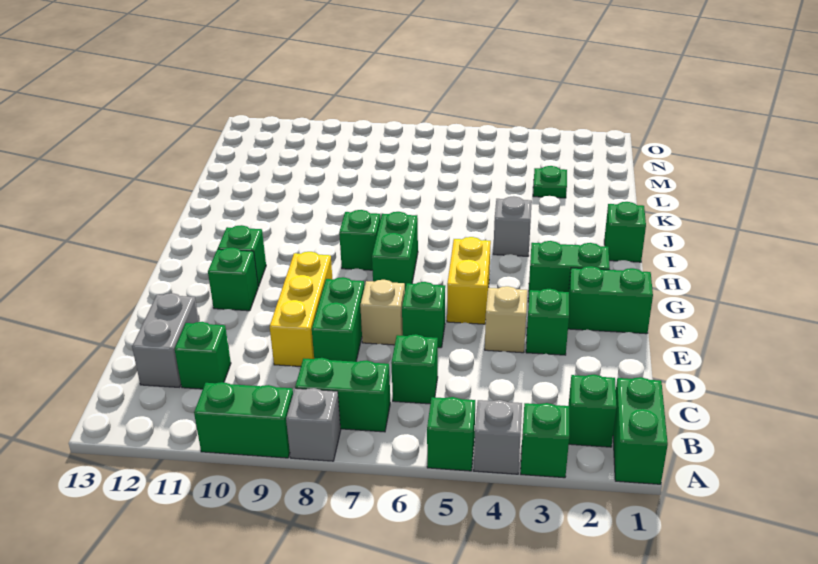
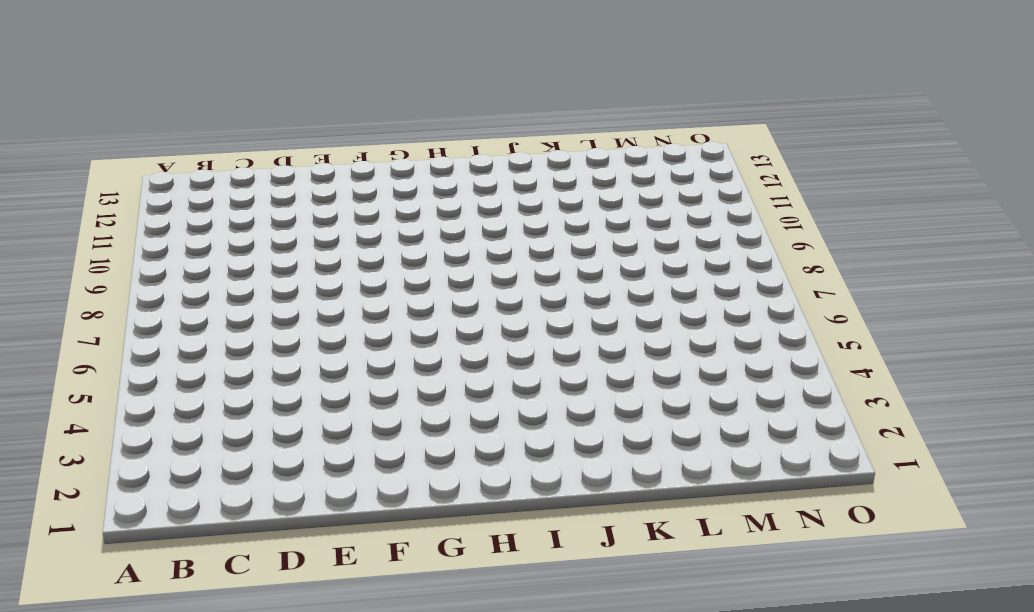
none -> green 1x2 brick [613,377,668,484]
none -> green 1x1 brick [521,403,569,478]
none -> grey 1x1 brick [474,400,522,474]

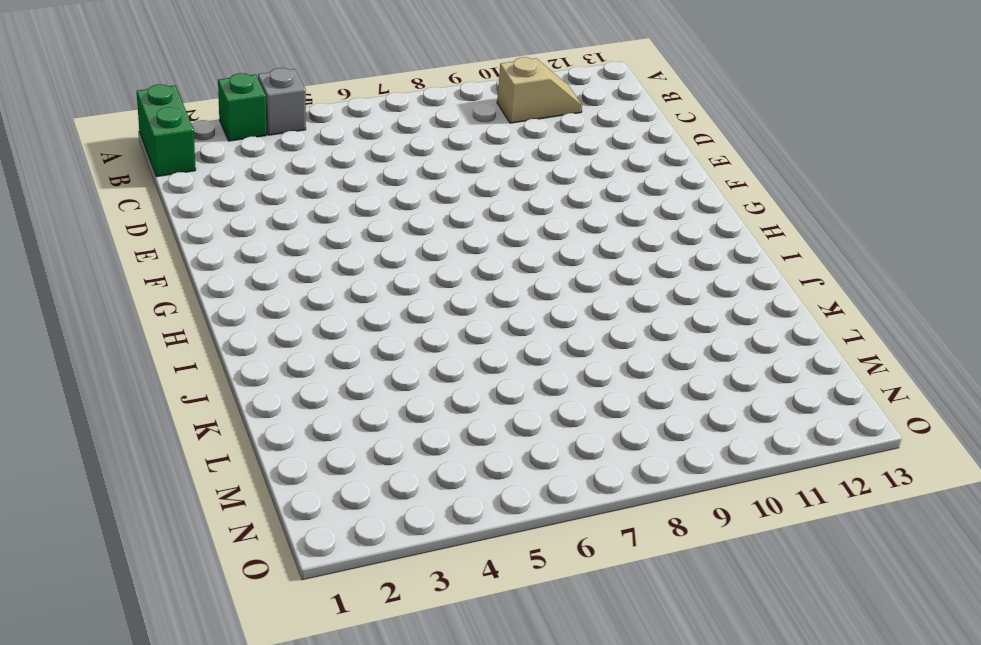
tan 1x2 slope [497,57,582,123] -> none
none -> green 1x1 brick [427,397,475,471]
none -> grey 1x1 brick [286,388,341,461]
none -> green 1x2 brick [194,382,293,458]

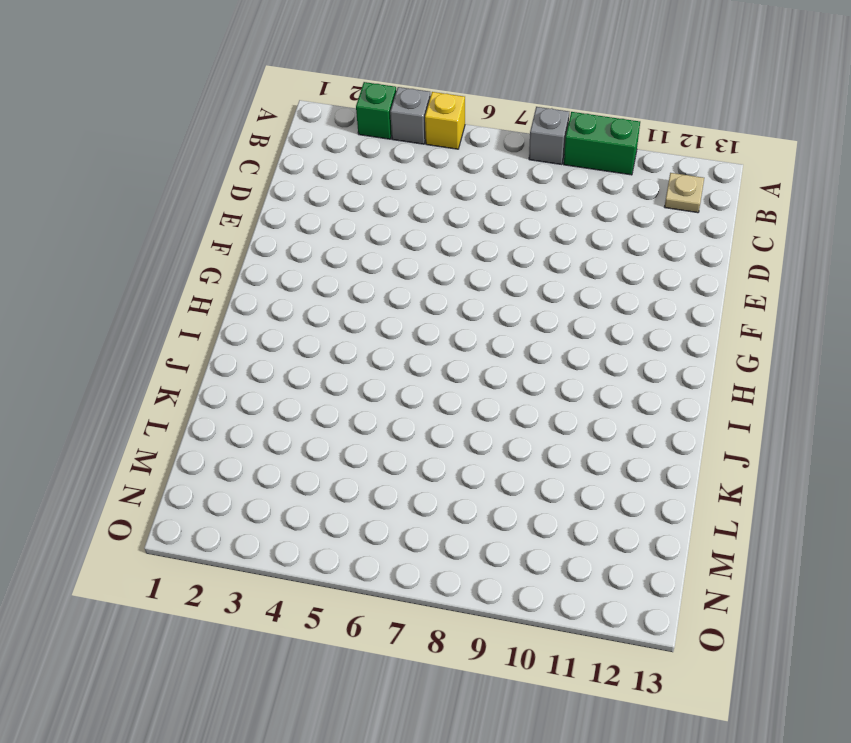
yellow 1x1 brick [425,92,465,149] -> green 1x1 brick [427,397,475,471]
tan 1x1 plate [665,173,704,213] -> none
none -> green 1x2 brick [613,377,668,484]
none -> green 1x1 brick [568,375,617,447]
none -> green 1x2 brick [295,358,390,432]

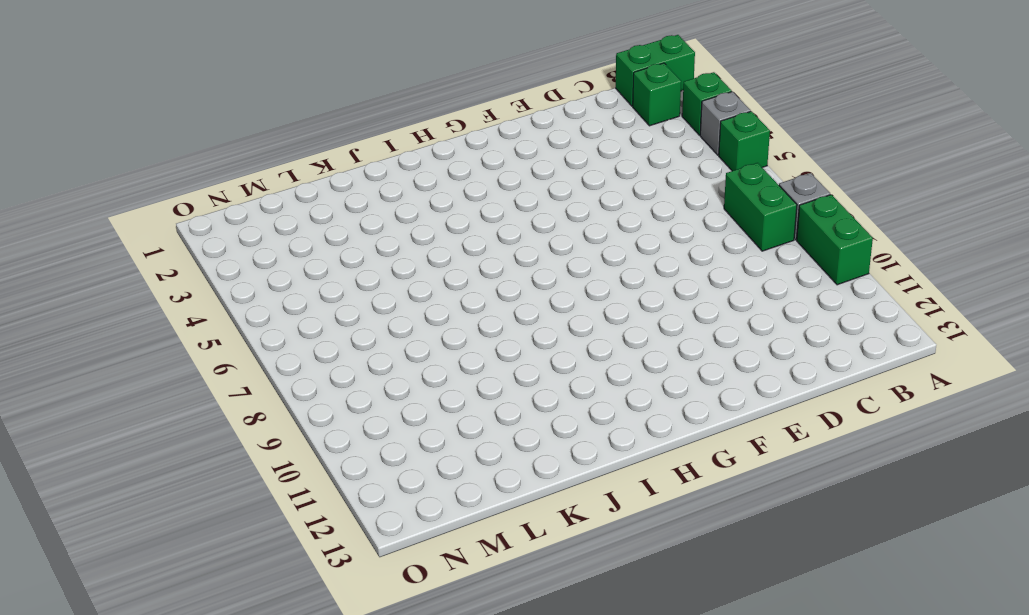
none -> green 1x1 brick [391,334,438,404]
none -> green 1x1 brick [175,322,231,389]
none -> grey 1x2 brick [132,293,199,387]

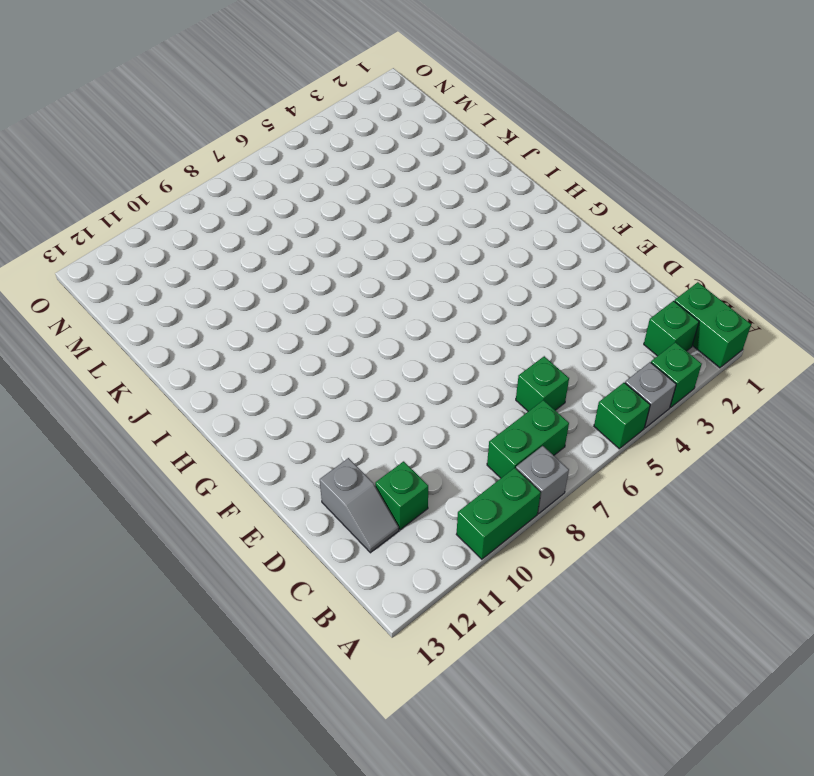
grey 1x2 slope [320,458,399,553] -> grey 1x2 brick [132,293,199,387]
none -> green 1x2 brick [312,277,364,362]
none -> yellow 1x3 brick [270,252,332,366]
none -> green 1x1 brick [526,289,569,355]

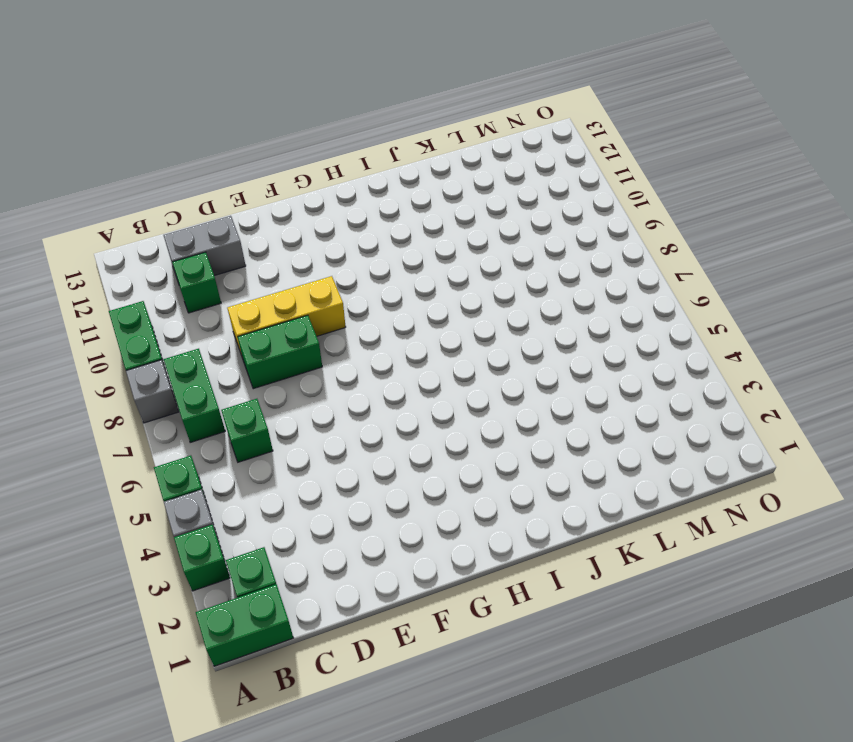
none -> green 1x1 brick [526,289,569,355]
none -> tan 1x1 brick [485,286,527,353]
none -> green 1x1 brick [402,282,445,348]

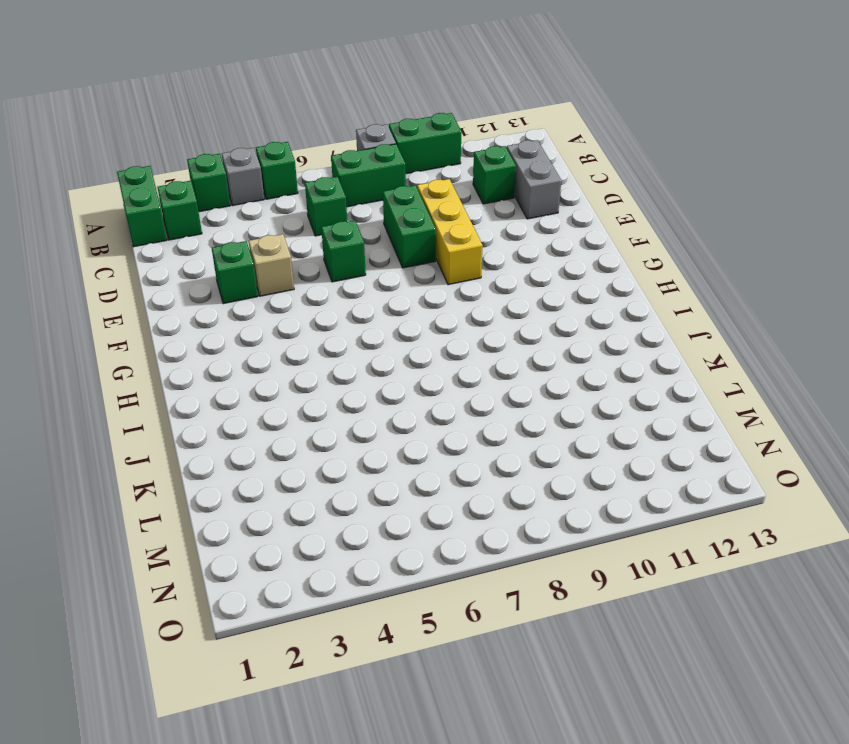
none -> tan 1x1 brick [360,280,405,345]
none -> green 1x2 brick [568,266,653,334]
none -> yellow 1x2 brick [447,237,491,324]

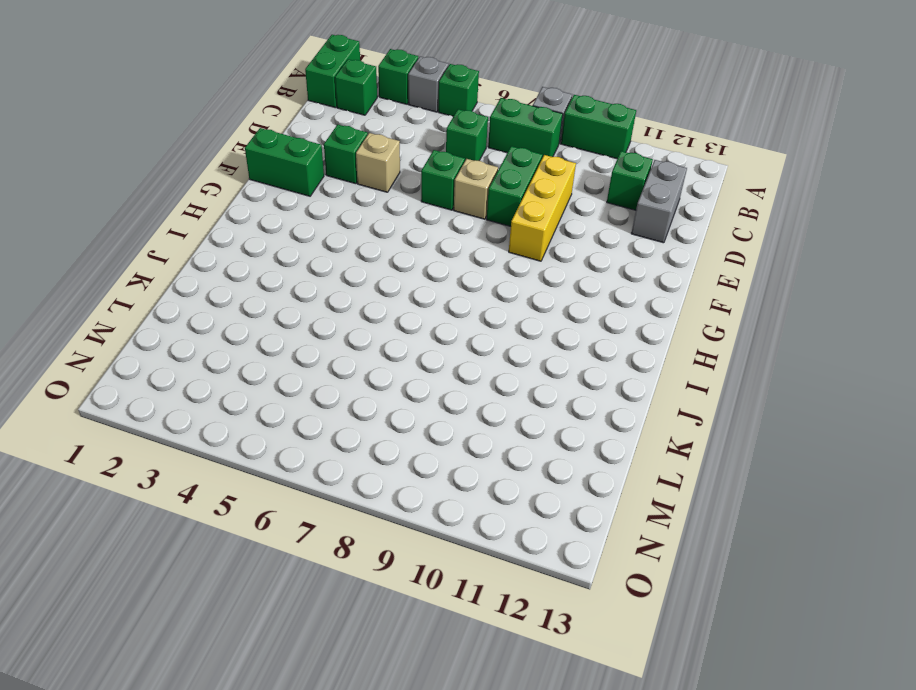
none -> yellow 1x2 brick [447,237,491,324]
none -> green 1x1 brick [208,248,258,311]
none -> green 1x2 brick [528,241,610,302]

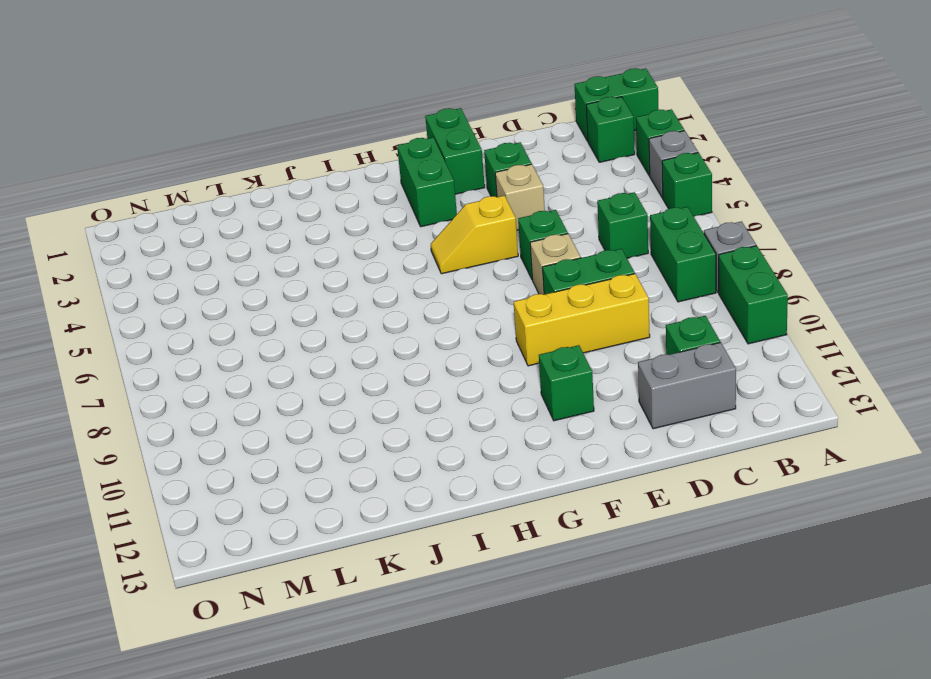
yellow 1x2 slope [431,195,518,274] -> yellow 1x2 brick [447,237,491,324]
none -> green 1x2 brick [372,212,418,288]
none -> green 1x1 brick [218,225,266,287]
none -> green 1x1 brick [339,210,380,270]

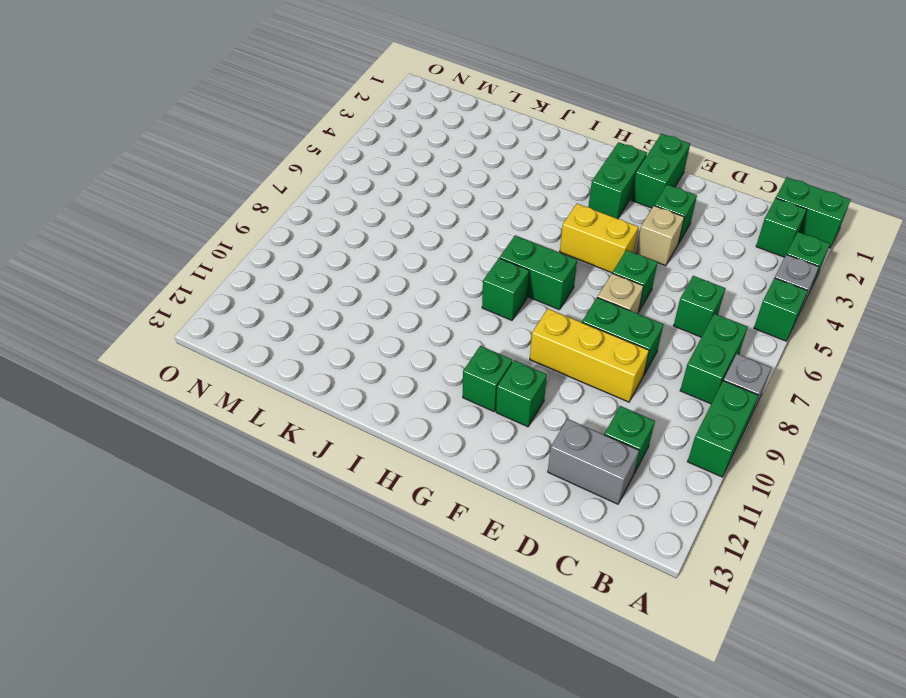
none -> green 1x1 brick [604,202,646,262]
none -> grey 1x1 brick [493,196,532,256]
none -> green 1x1 plate [533,166,567,198]

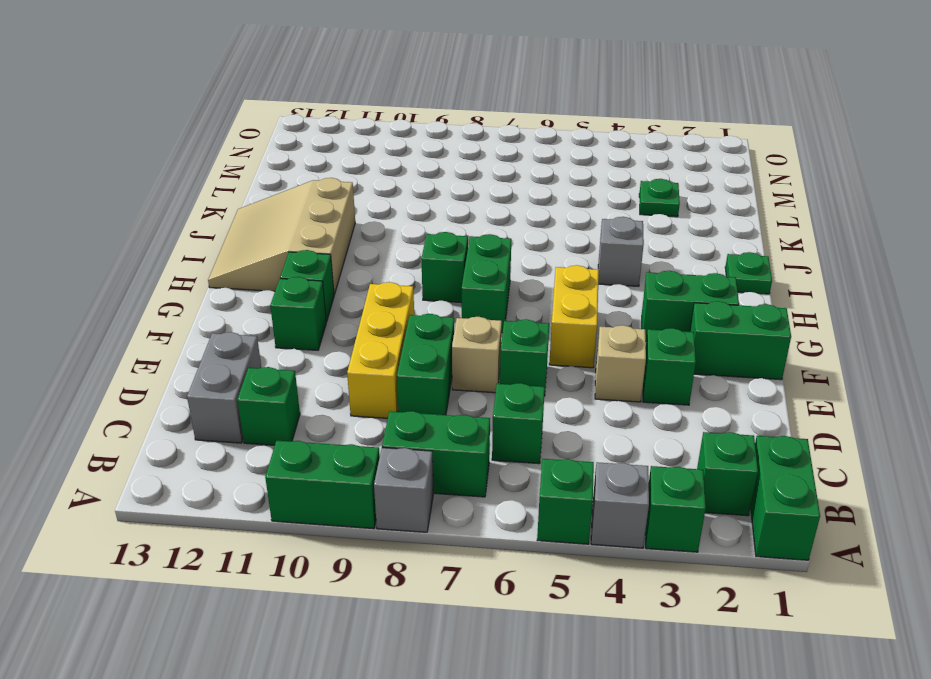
tan 3x3 slope [208,178,355,295] -> none
green 1x1 plate [725,252,772,294] -> green 1x1 brick [604,202,646,262]

